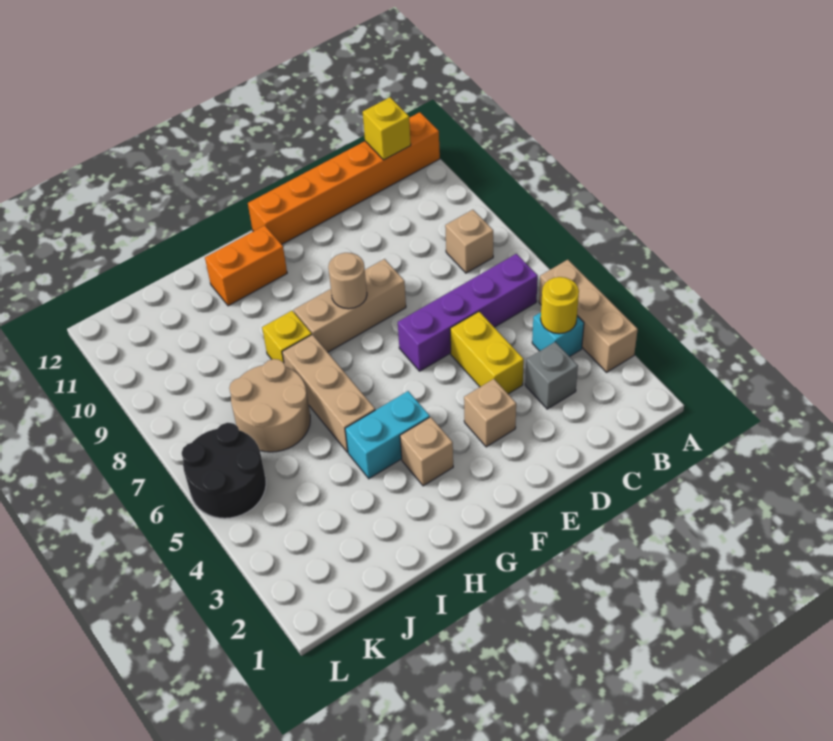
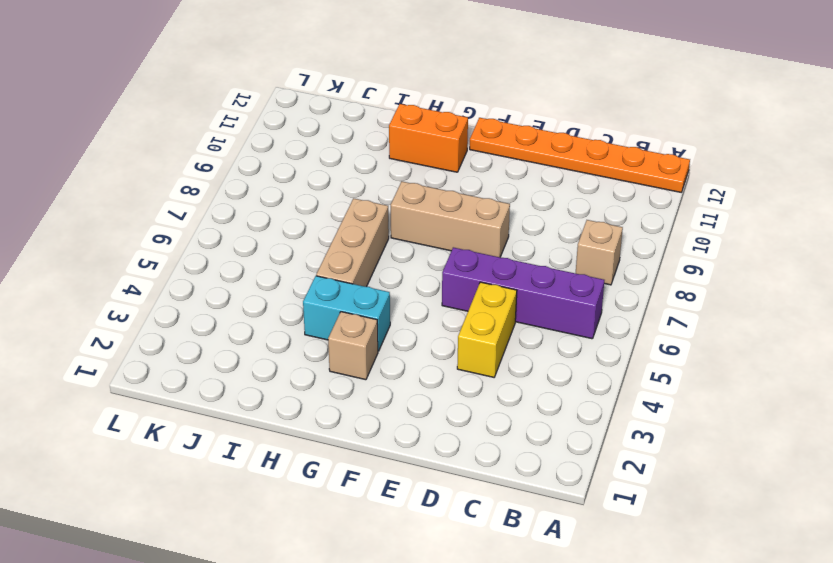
orange 1x6 plate [470,118,690,192] -> orange 1x6 brick [248,112,440,244]
none -> tan 1x3 brick [539,260,638,372]
none -> cyan 1x1 brick [532,312,584,357]
none -> grey 1x1 brick [525,342,578,409]

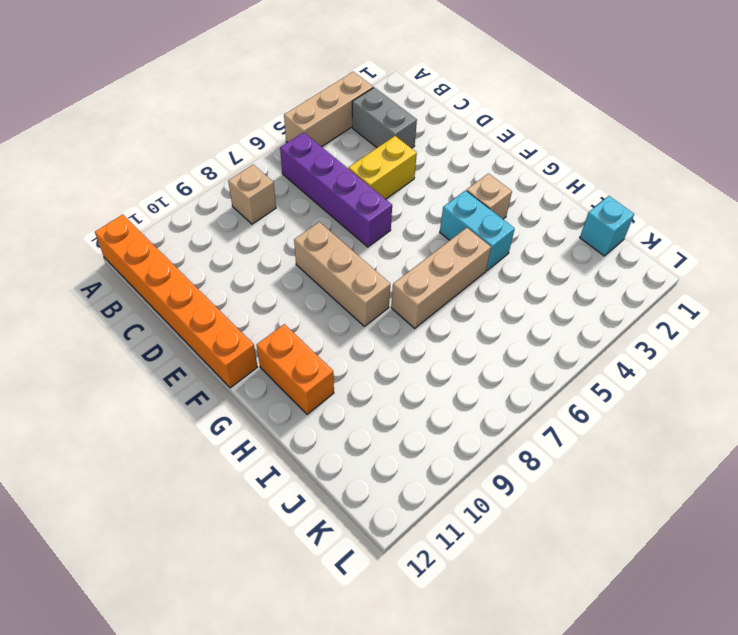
grey 1x2 brick [352,87,417,148] -> grey 1x1 brick [525,342,578,409]
cyan 1x1 brick [580,196,634,256] -> cyan 1x1 brick moved to [532,312,584,357]
none -> tan 1x1 brick [464,379,516,447]
none -> yellow 1x1 brick [262,311,312,363]
none -> tan 2x2 round brick [229,359,310,452]

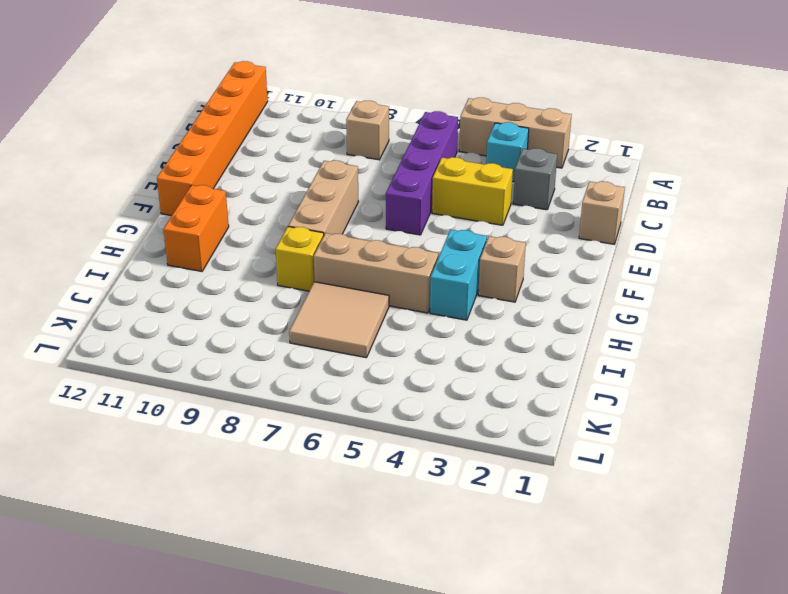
tan 1x1 brick [579,181,625,244] -> tan 1x1 brick moved to [464,379,516,447]
tan 2x2 tile [289,282,389,358] -> tan 2x2 round brick [229,359,310,452]
none -> black 2x2 round brick [182,423,266,518]
none -> yellow 1x1 round brick [541,277,579,334]
none -> yellow 1x1 brick [363,97,411,160]

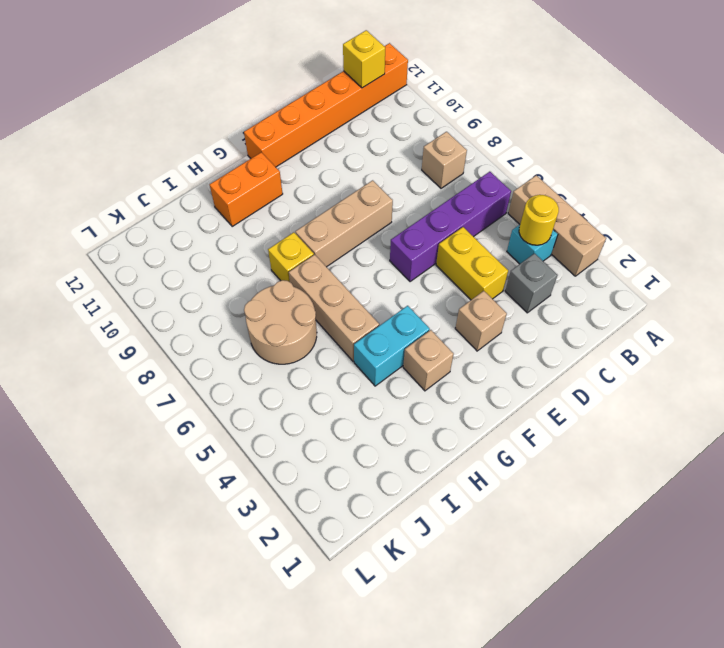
none -> black 2x2 round brick [182,423,266,518]
none -> tan 1x1 round brick [328,253,367,309]

